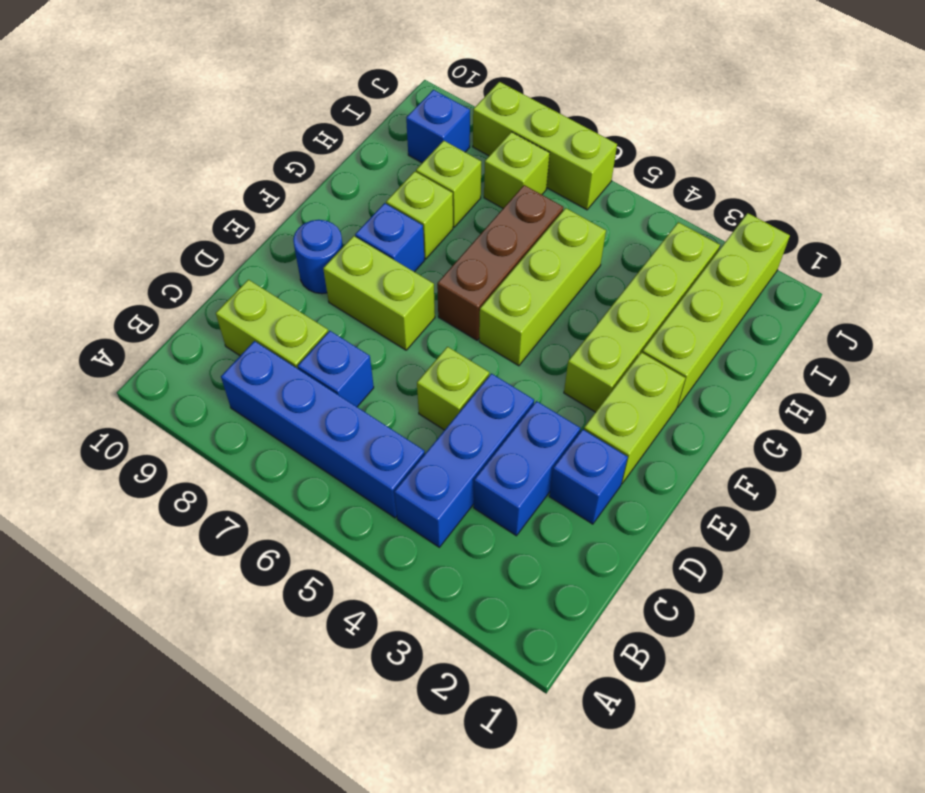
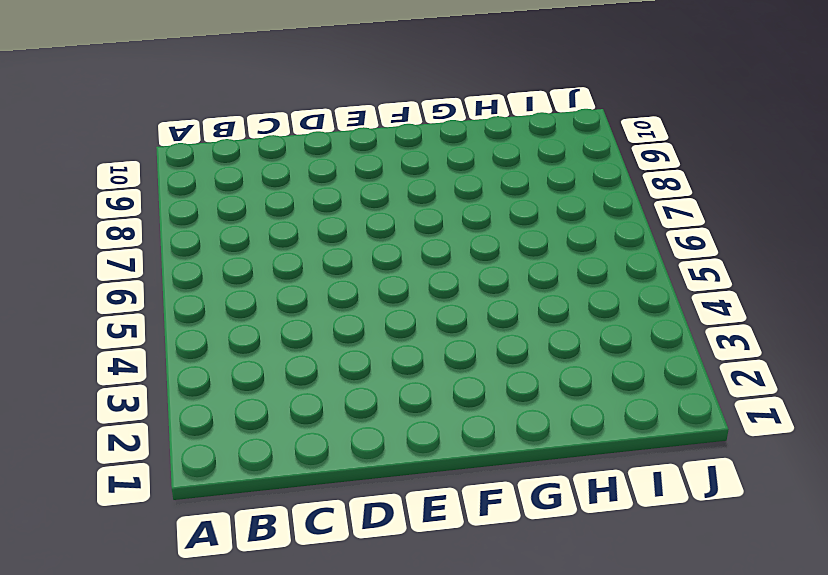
none -> blue 1x3 brick [394,374,534,547]
none -> blue 1x4 brick [221,341,425,518]
none -> blue 1x2 brick [474,401,580,536]

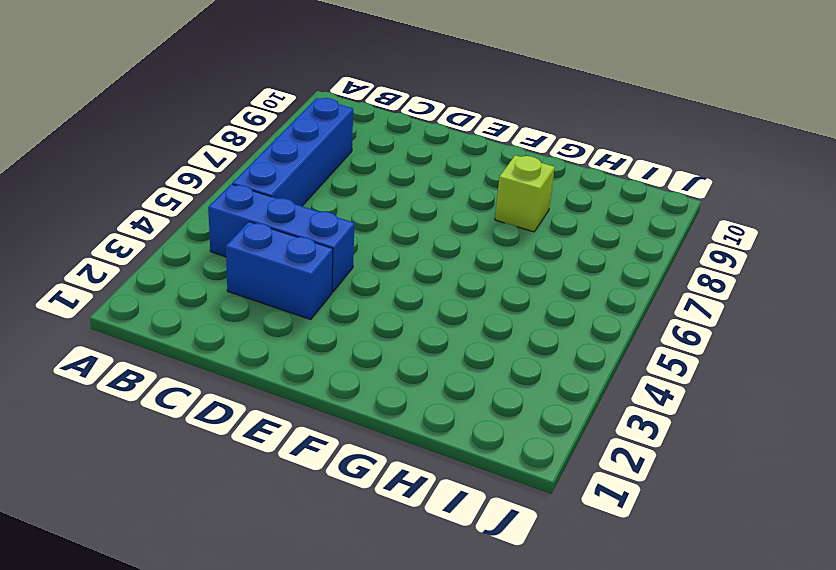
none -> blue 1x1 brick [298,331,374,407]
none -> lime 1x2 brick [216,280,328,369]
none -> blue 1x1 brick [549,429,628,524]

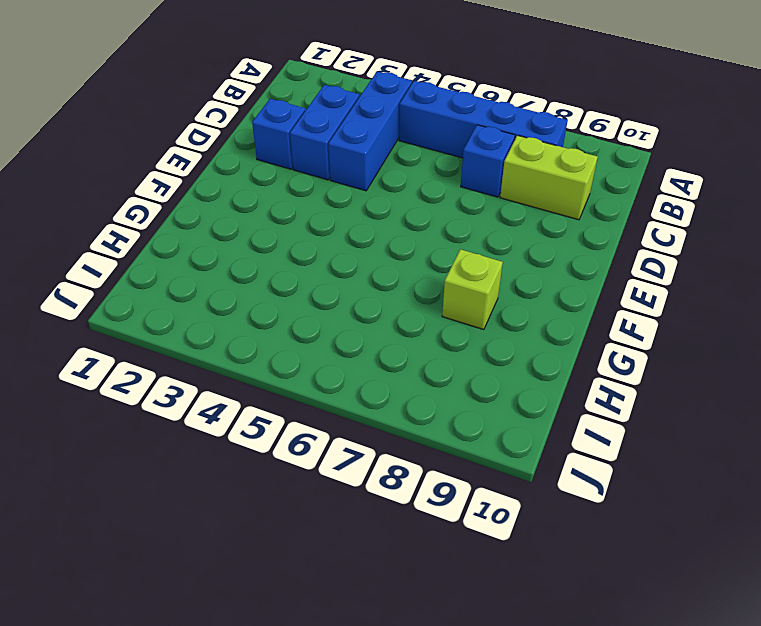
none -> lime 1x1 brick [417,347,489,430]
none -> lime 1x2 brick [584,352,685,484]
none -> lime 1x2 brick [323,236,435,350]

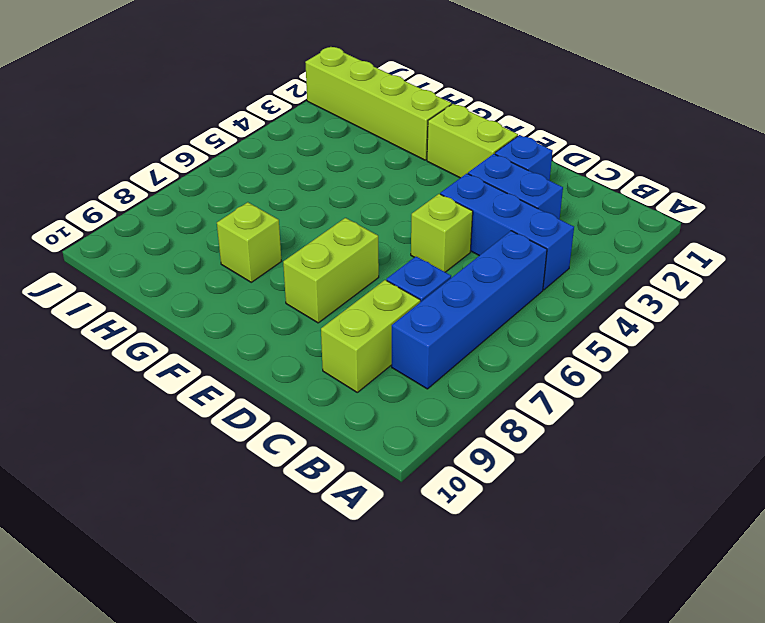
none -> blue 1x1 round brick [293,220,343,294]
none -> lime 1x4 brick [564,222,720,412]
none -> lime 1x3 brick [479,208,606,366]

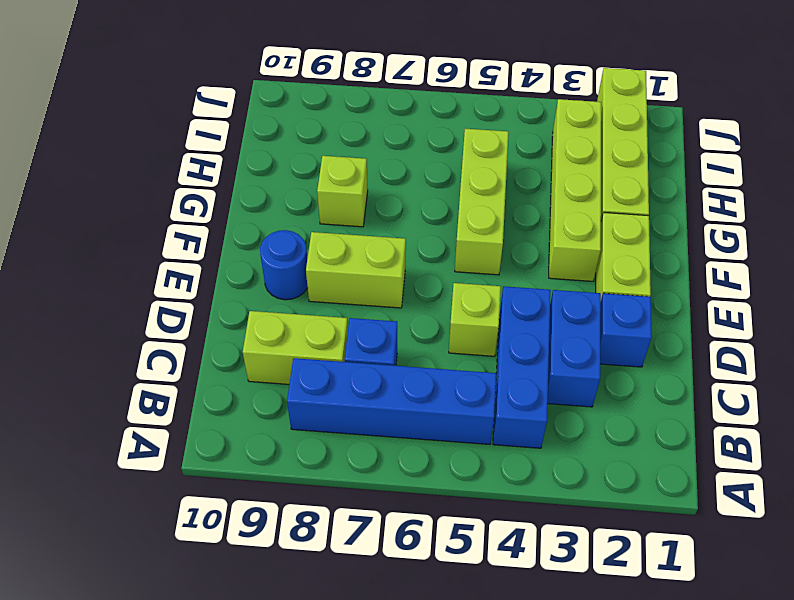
none -> brown 1x3 brick [437,185,564,340]
none -> blue 1x1 brick [355,203,424,272]
none -> lime 1x1 brick [416,141,481,227]

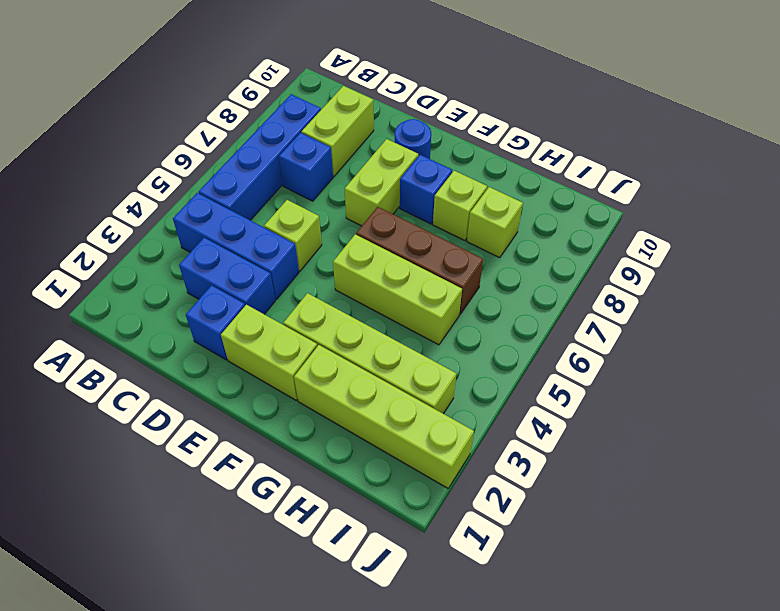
none -> lime 1x1 brick [484,132,550,208]
none -> blue 1x1 brick [406,90,470,163]
none -> lime 1x3 brick [473,82,617,210]

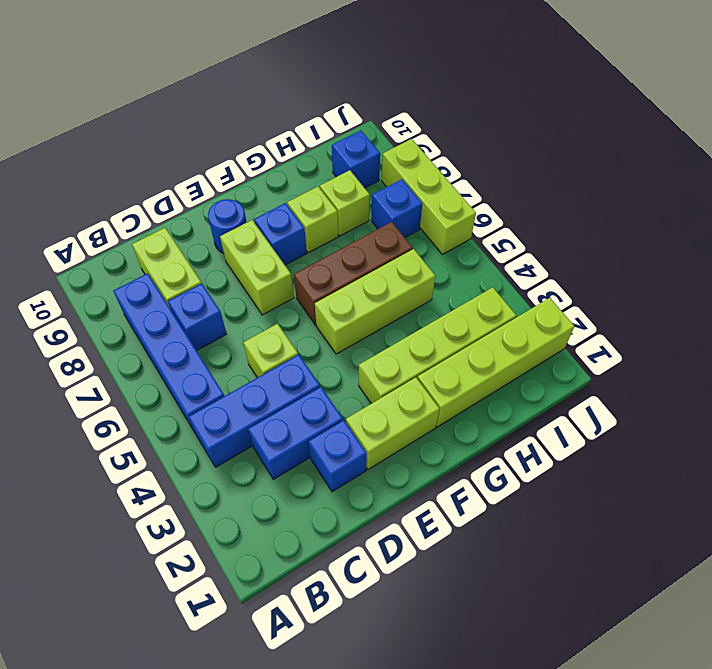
blue 1x1 brick [371,179,422,237] -> lime 1x1 brick [484,132,550,208]

